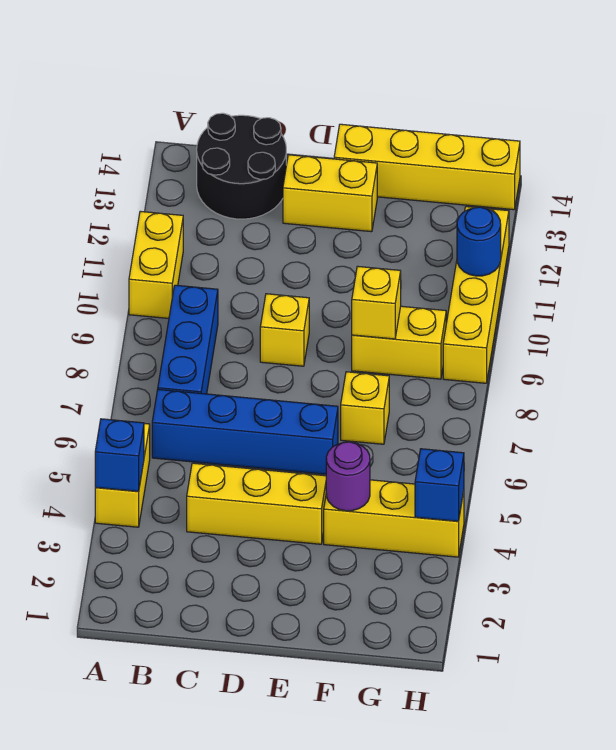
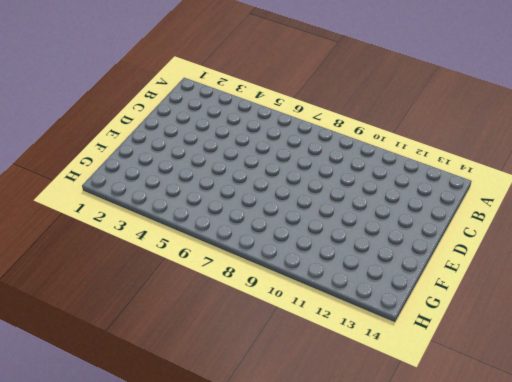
none -> yellow 1x2 brick [95,423,150,527]
none -> yellow 1x2 brick [129,211,183,318]
none -> blue 1x4 brick [152,390,338,474]

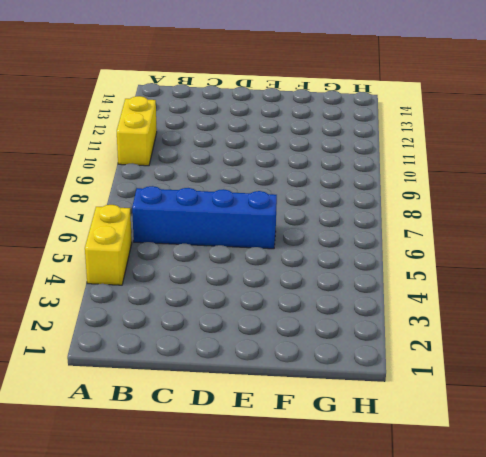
none -> blue 1x3 brick [158,285,218,394]
none -> black 2x2 round brick [197,113,286,219]
none -> yellow 1x3 brick [187,463,326,544]

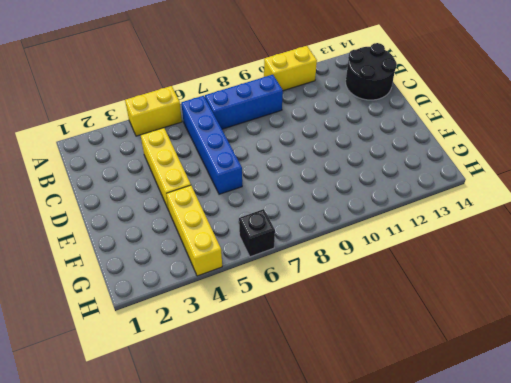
black 1x1 brick [239,209,275,257] -> none
none -> yellow 1x1 brick [260,294,309,366]
none -> yellow 1x2 brick [283,155,377,232]
none -> yellow 1x4 brick [334,124,520,210]

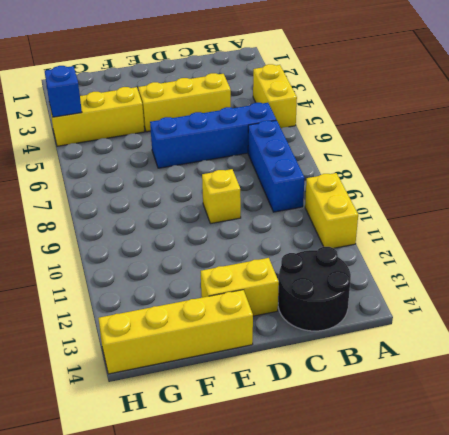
none -> yellow 1x1 brick [341,372,389,444]
none -> yellow 1x2 brick [352,306,446,379]
none -> yellow 1x4 brick [443,207,509,383]

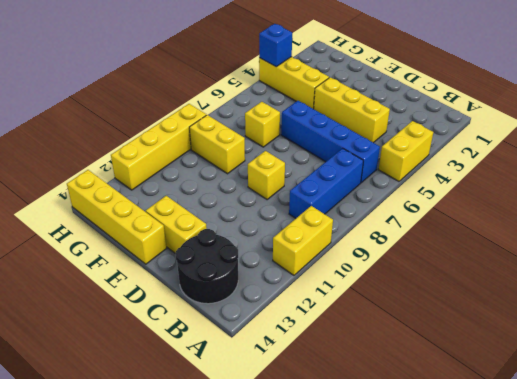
none -> blue 1x1 brick [95,419,144,491]
none -> purple 1x1 round brick [326,442,370,511]
none -> yellow 1x1 brick [352,266,401,339]

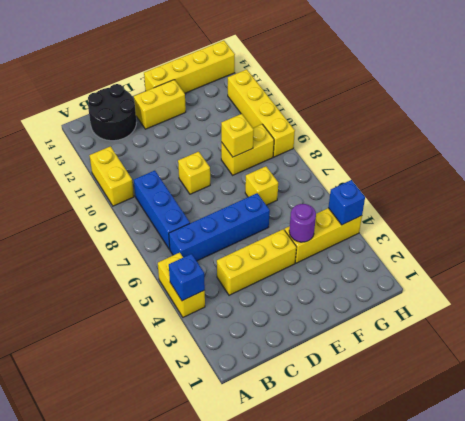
none -> blue 1x1 round brick [457,207,501,276]

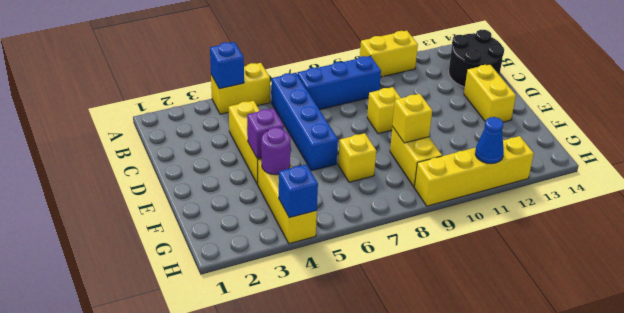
purple 1x1 brick [247,108,284,158] -> none
blue 1x1 cone [475,117,504,164] -> blue 1x1 round brick [457,207,501,276]
none -> yellow 1x4 brick [334,124,520,210]

